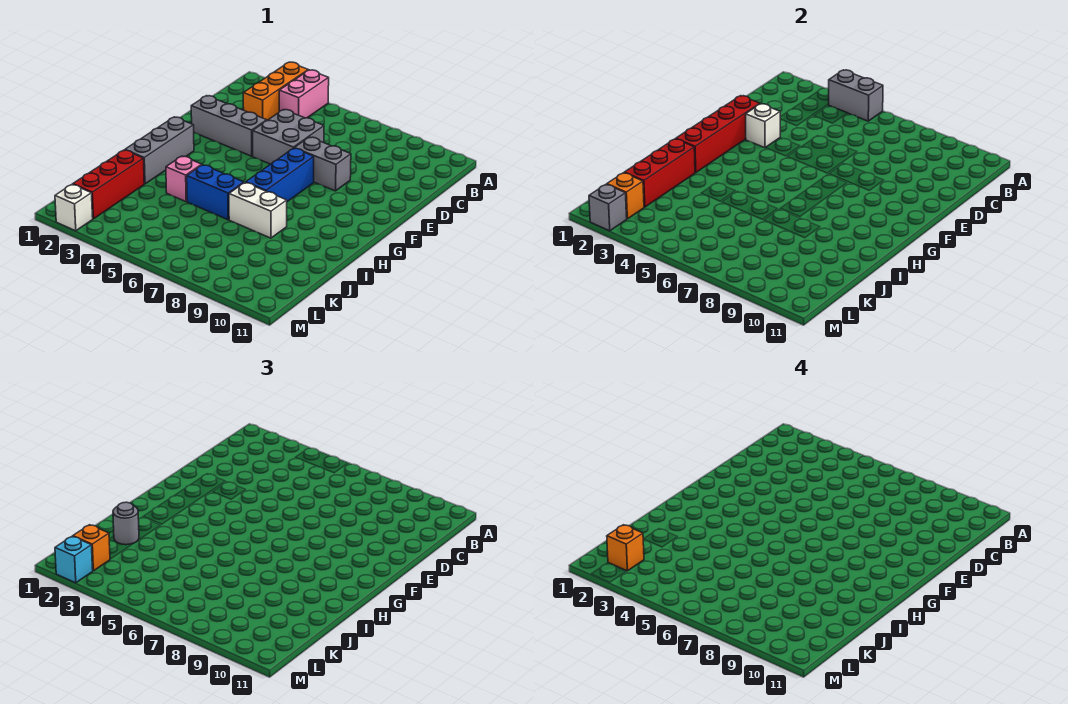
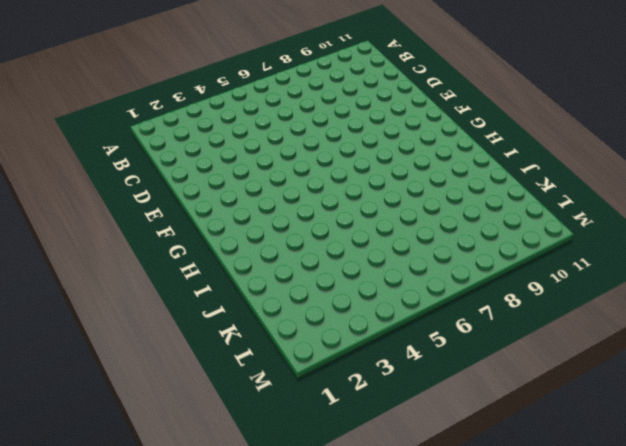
none -> orange 1x3 brick [243,62,308,120]
none -> pink 1x2 brick [279,70,329,118]
none -> grey 2x2 brick [253,110,324,164]

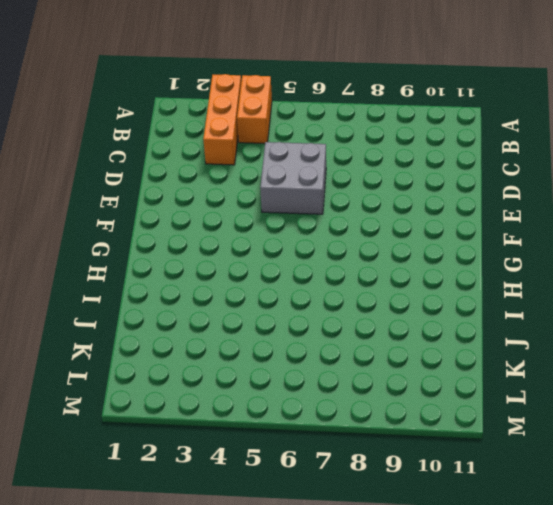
orange 1x2 brick [237,75,272,144] -> pink 1x2 brick [279,70,329,118]
none -> grey 1x3 brick [191,96,267,156]
none -> grey 1x2 brick [294,137,351,191]
none -> blue 1x3 brick [246,148,314,202]

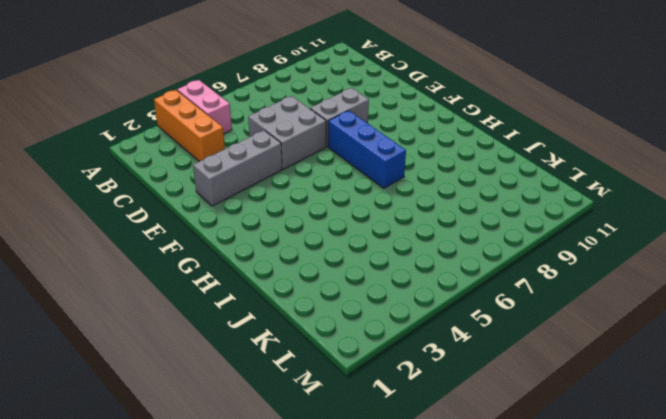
none -> grey 1x3 brick [125,117,194,184]
none -> pink 1x1 brick [166,156,201,202]
none -> blue 1x2 brick [187,165,244,220]

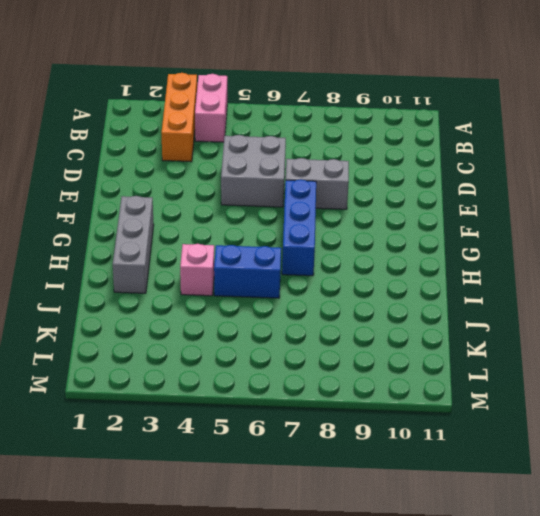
none -> grey 1x3 brick [191,96,267,156]
none -> white 1x2 brick [229,183,287,238]
none -> red 1x3 brick [73,150,144,219]

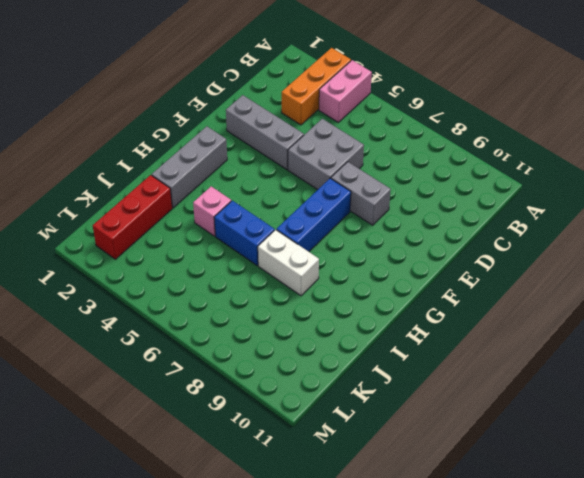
none -> white 1x1 brick [55,184,93,231]
none -> grey 1x2 brick [829,70,883,121]
none -> red 1x4 brick [676,96,760,173]

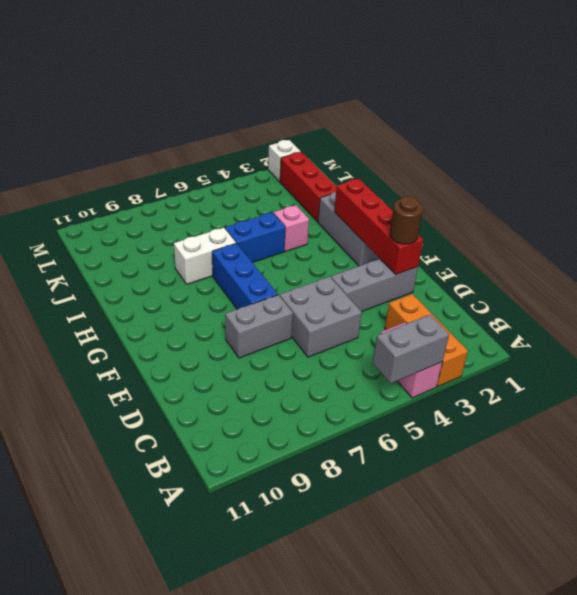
brown 1x1 round brick [390,196,423,244] -> none
none -> white 1x1 brick [746,104,781,148]
none -> red 1x3 brick [624,139,695,207]
none -> orange 1x1 brick [607,173,644,219]

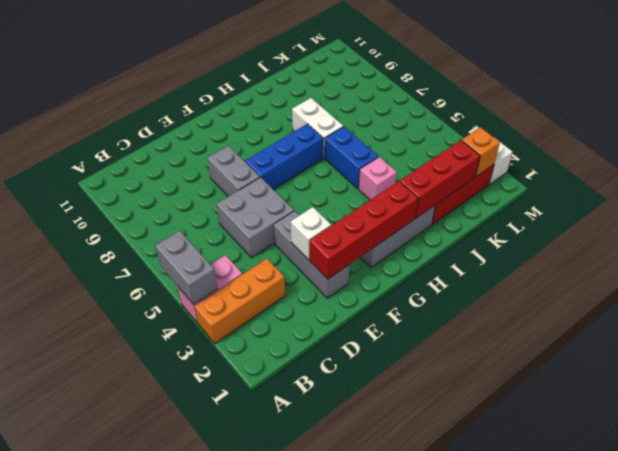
none -> grey 1x1 brick [589,184,627,231]
none -> grey 1x1 round brick [113,502,139,545]
none -> orange 1x1 brick [73,525,110,571]

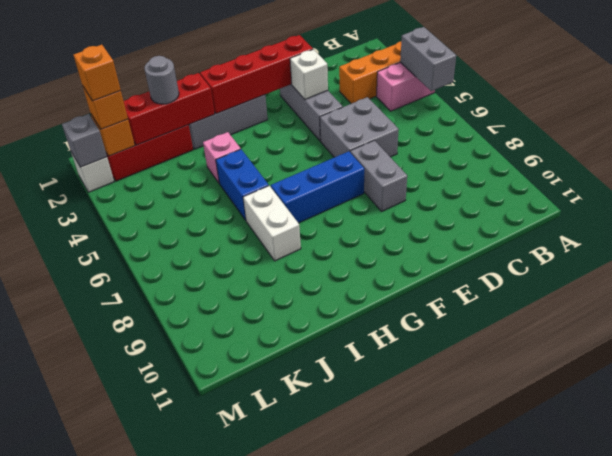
none -> cyan 1x1 brick [55,536,93,583]

